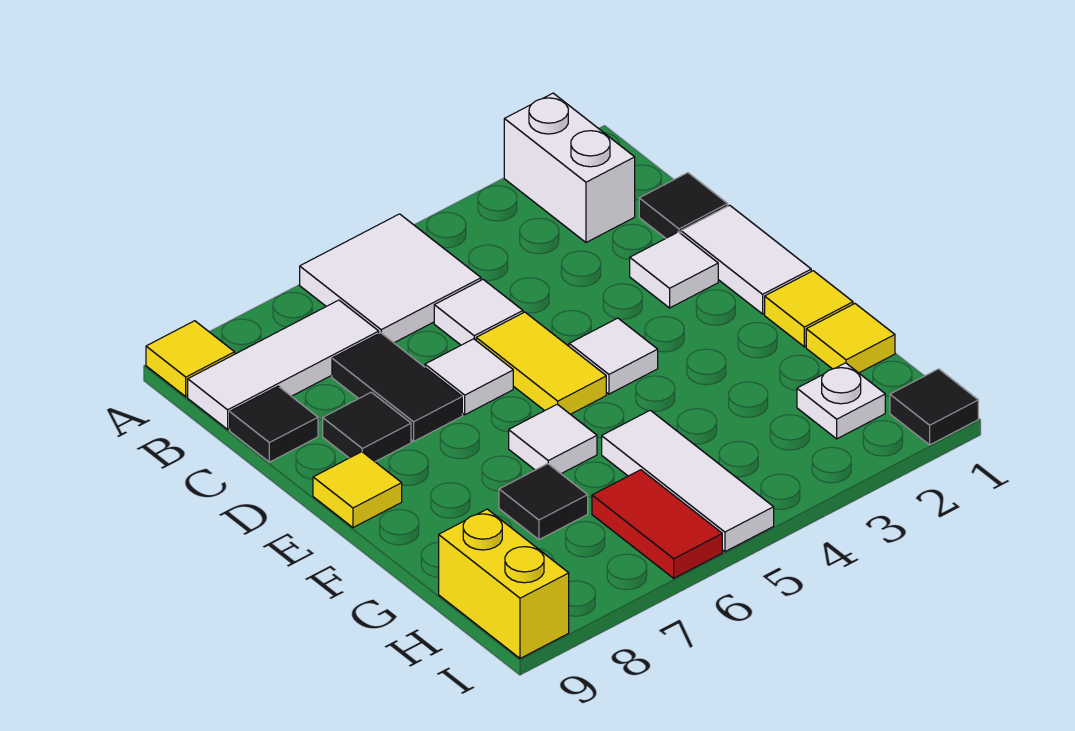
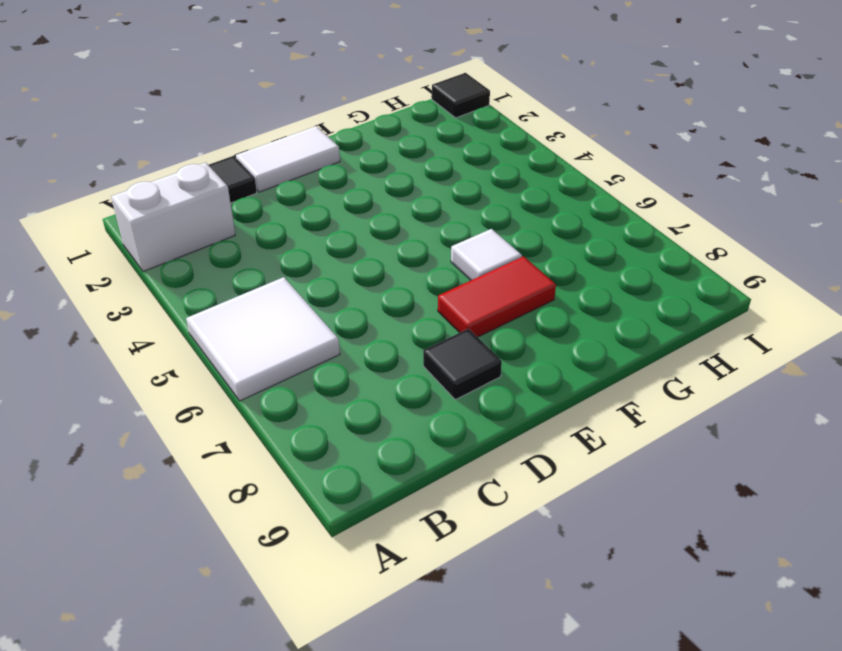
red 1x2 tile [438,256,556,337] -> red 1x2 tile moved to [592,470,722,578]
none -> yellow 1x1 tile [146,321,235,397]
none -> white 1x3 tile [188,300,379,429]
none -> white 1x1 tile [434,280,523,345]

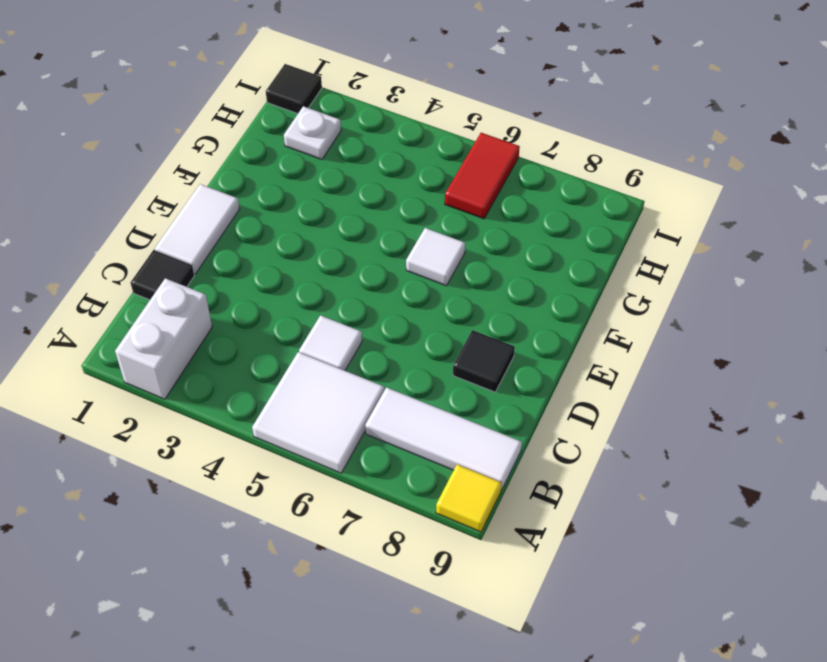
none -> black 1x2 tile [332,333,462,441]
none -> black 1x1 tile [230,386,318,462]
none -> white 1x1 tile [630,232,718,308]

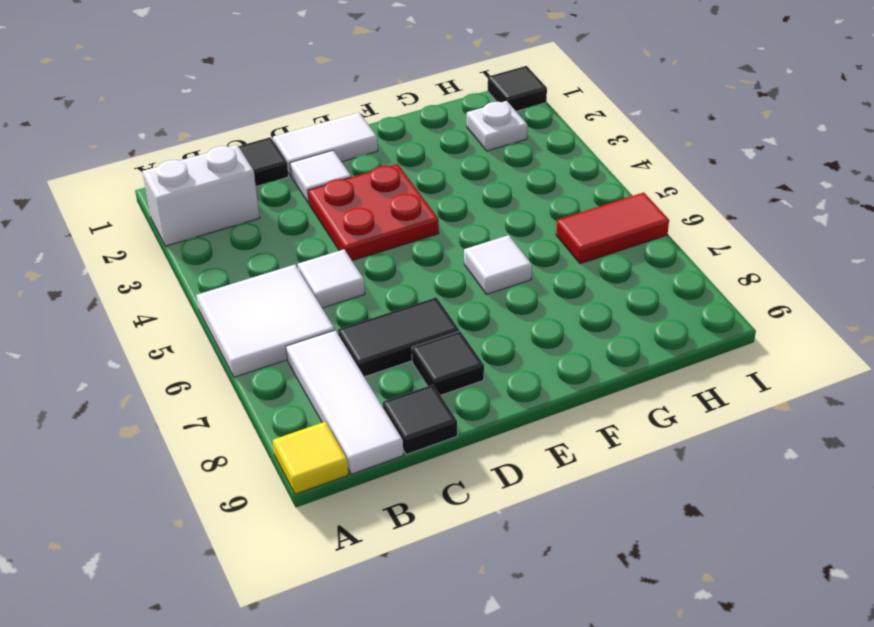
red 2x2 plate [308,164,439,261] -> white 1x1 tile [569,318,658,394]
none -> yellow 1x2 tile [476,312,606,414]
none -> white 1x1 tile [425,339,513,415]
none -> yellow 1x1 tile [313,452,402,528]

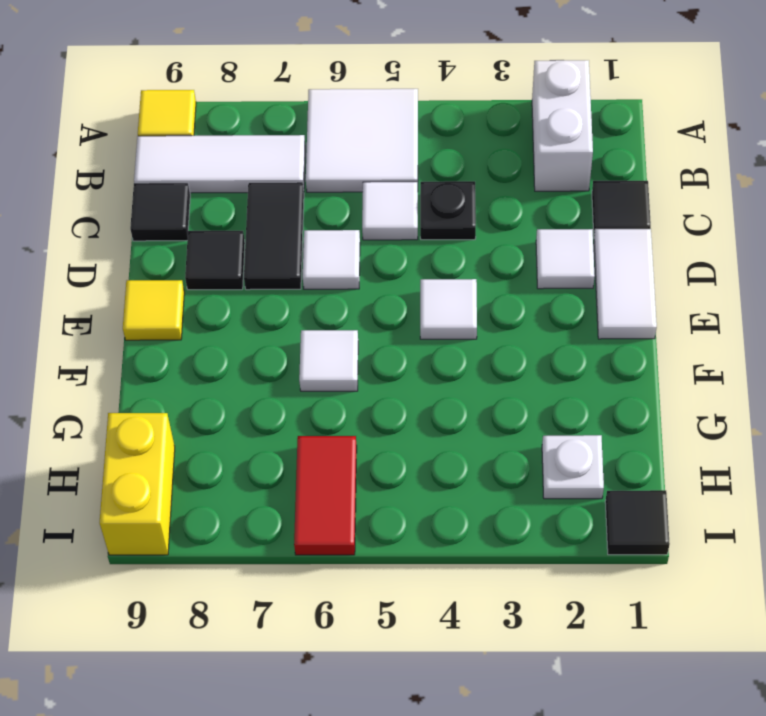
black 1x1 plate [420,181,476,240] -> none
none -> yellow 1x2 tile [476,312,606,414]
none -> yellow 1x1 tile [765,271,853,347]
none -> yellow 1x1 tile [806,304,895,373]

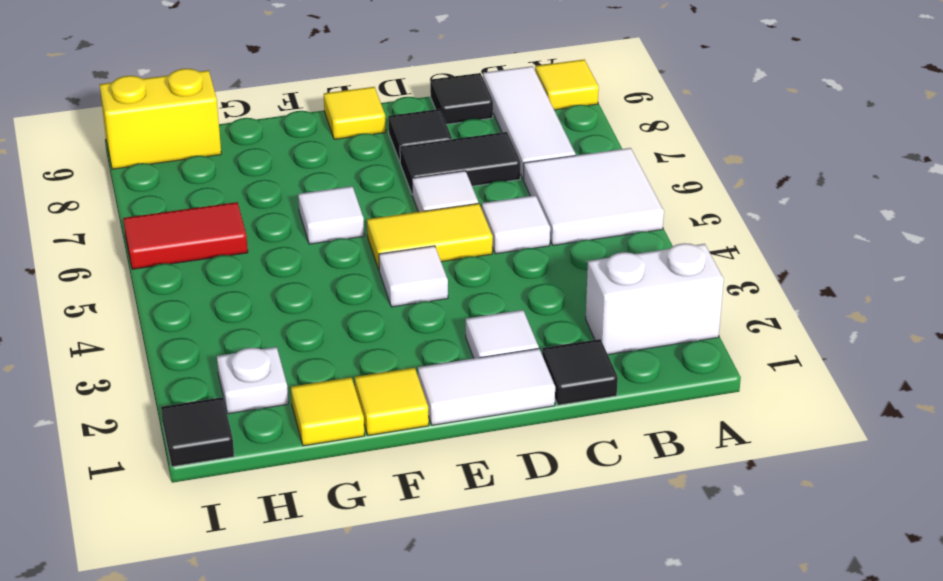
none -> white 1x3 tile [602,410,774,552]
none -> black 1x1 tile [499,464,588,540]

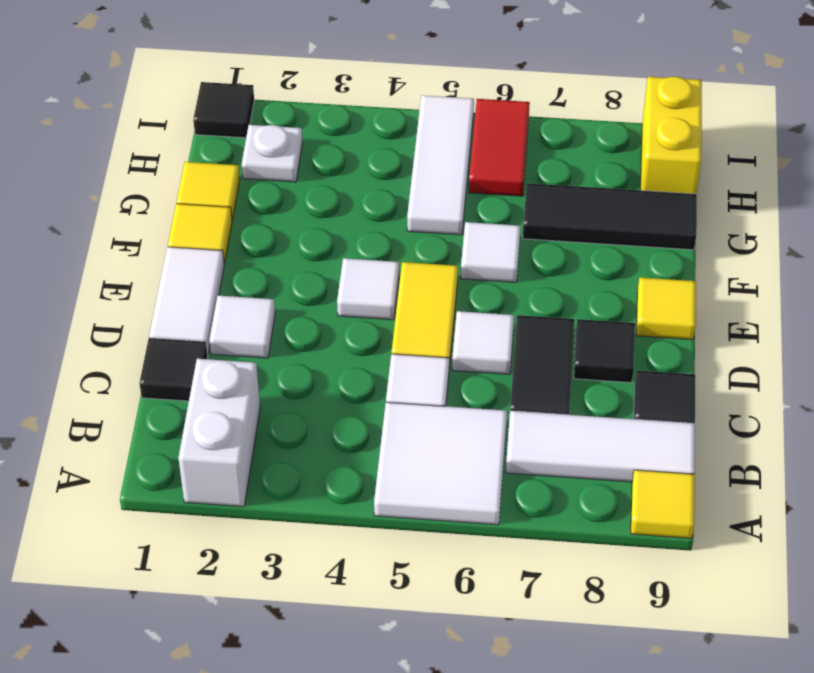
black 1x3 tile [523,183,697,250] -> black 1x1 tile [499,464,588,540]

